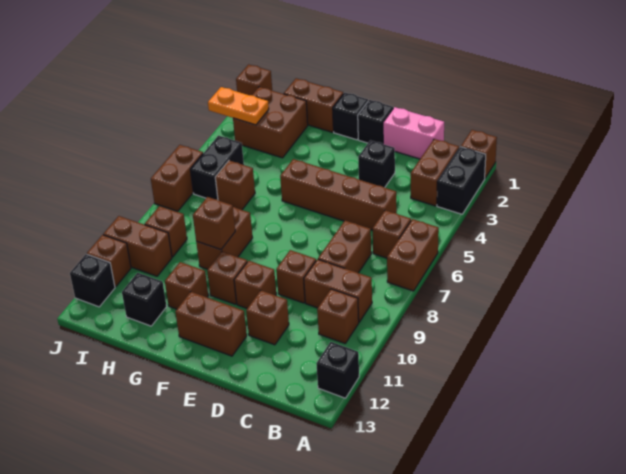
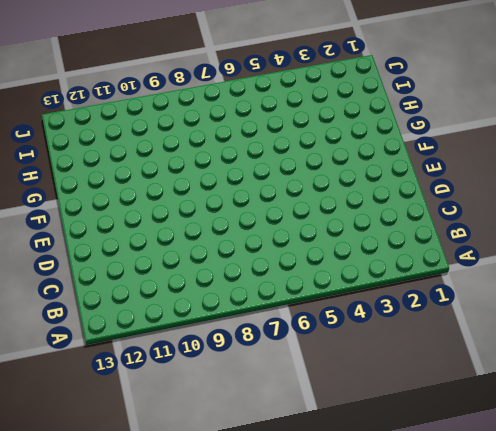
none -> brown 1x1 brick [461,130,497,178]
none -> black 1x2 brick [437,147,486,214]
none -> brown 1x2 brick [387,219,439,291]
none -> black 1x1 brick [316,342,359,398]

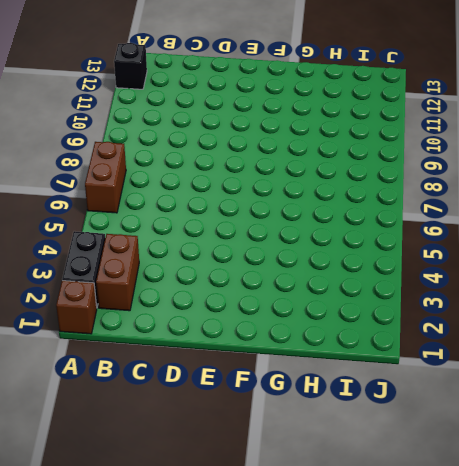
none -> brown 1x1 brick [373,210,411,258]
none -> brown 1x2 brick [304,259,372,322]
none -> brown 1x1 brick [317,289,359,343]
none -> pink 1x2 brick [383,107,444,159]

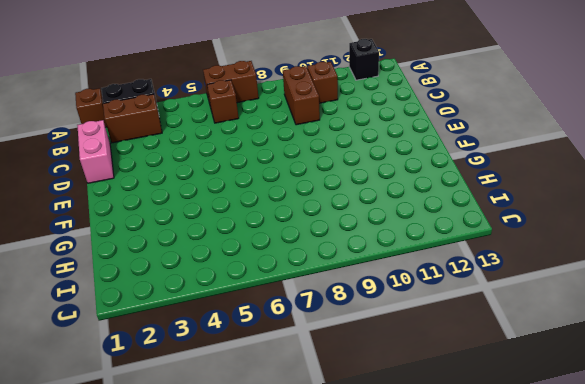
none -> brown 1x4 brick [280,159,397,230]
none -> brown 1x2 brick [318,221,371,273]
none -> black 1x1 brick [358,140,395,188]
none -> brown 1x1 brick [276,250,316,303]

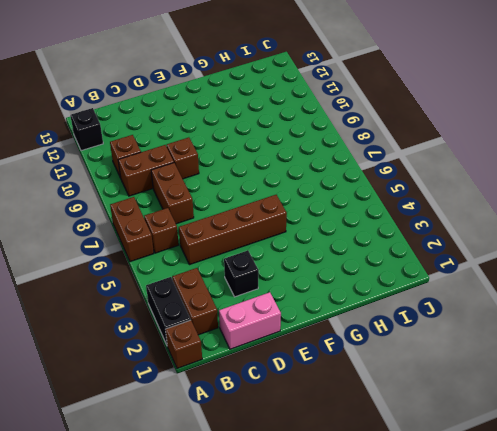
none -> brown 1x1 brick [246,291,289,345]
none -> black 1x1 brick [358,100,393,144]
none -> brown 1x1 brick [234,261,276,308]
none -> brown 1x2 brick [175,292,247,356]

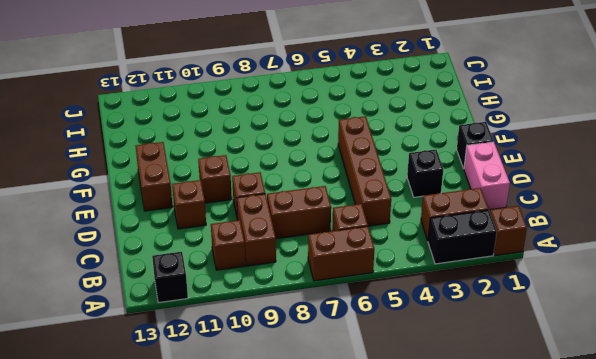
none -> black 1x1 brick [333,93,368,140]
none -> brown 1x1 brick [207,252,247,304]
none -> brown 1x2 brick [284,78,343,132]
none -> brown 1x2 brick [196,207,253,269]

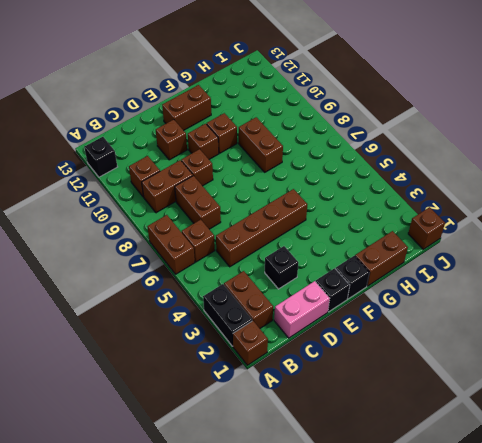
none -> brown 1x1 brick [165,262,208,309]
none -> brown 2x2 brick [233,87,308,158]
none -> brown 1x1 brick [215,161,255,210]
none -> black 1x1 brick [122,273,167,326]

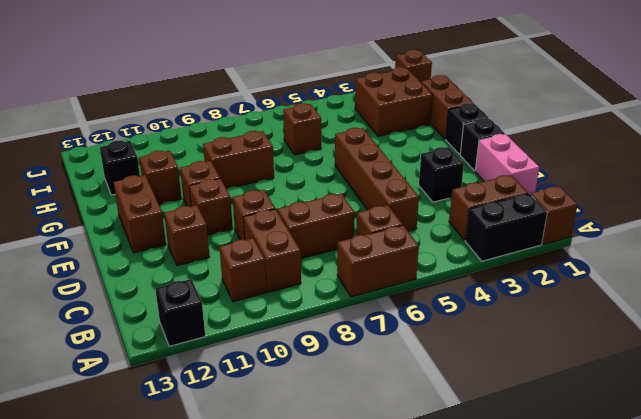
none -> black 1x2 brick [190,136,244,200]
none -> brown 1x1 brick [145,206,187,257]
none -> brown 1x2 brick [103,216,172,276]
none -> brown 1x2 brick [151,145,203,211]

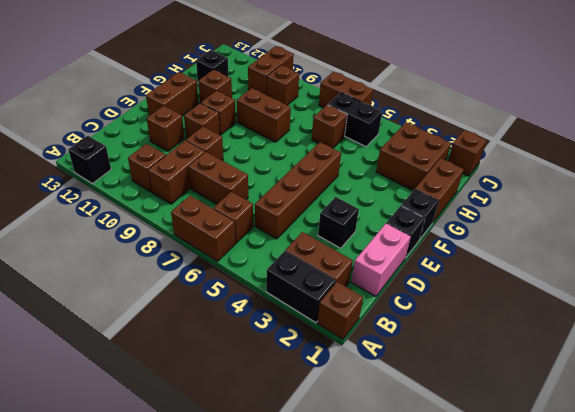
none -> brown 1x1 brick [87,235,131,287]
none -> black 1x1 brick [70,254,115,307]
none -> brown 1x1 brick [193,197,235,250]
none -> orange 1x2 plate [208,87,269,125]

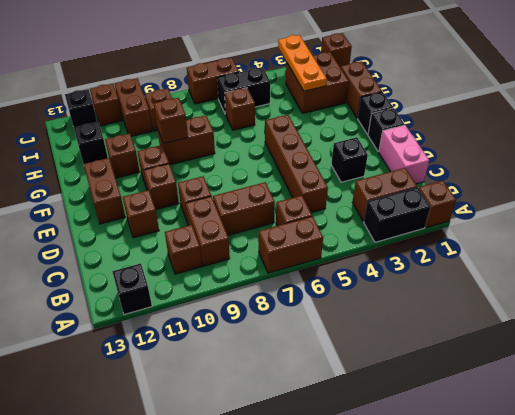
orange 1x3 plate [278,35,327,91] -> orange 1x2 plate [208,87,269,125]

